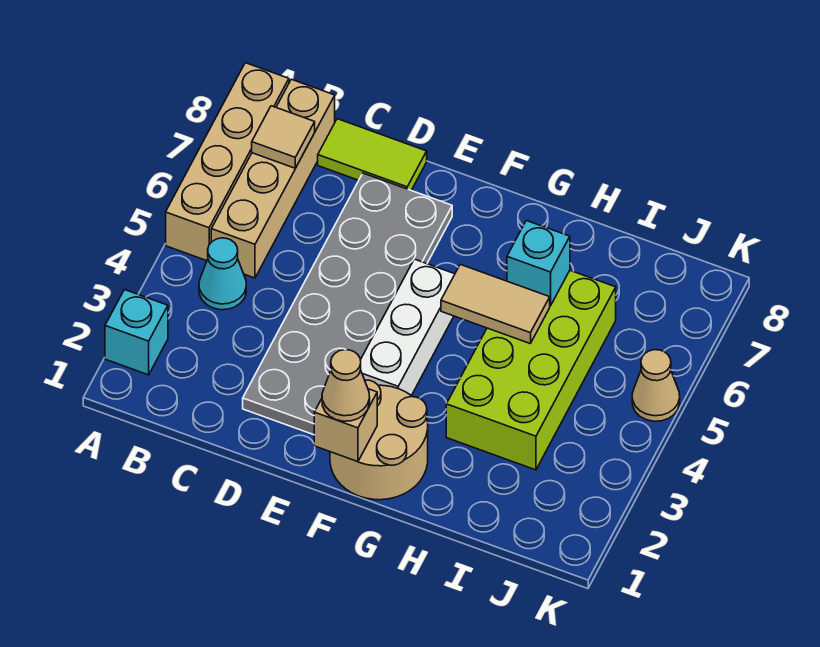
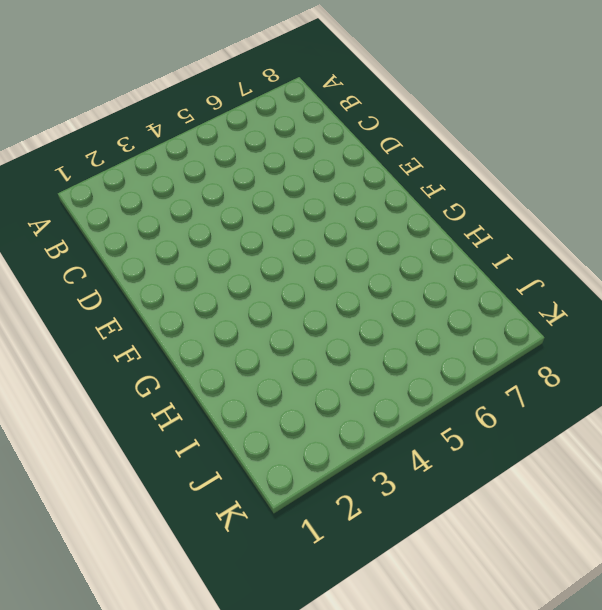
none -> cyan 1x1 brick [105,290,168,375]
none -> tan 1x4 brick [166,63,289,261]
none -> cyan 1x1 cone [199,238,246,310]

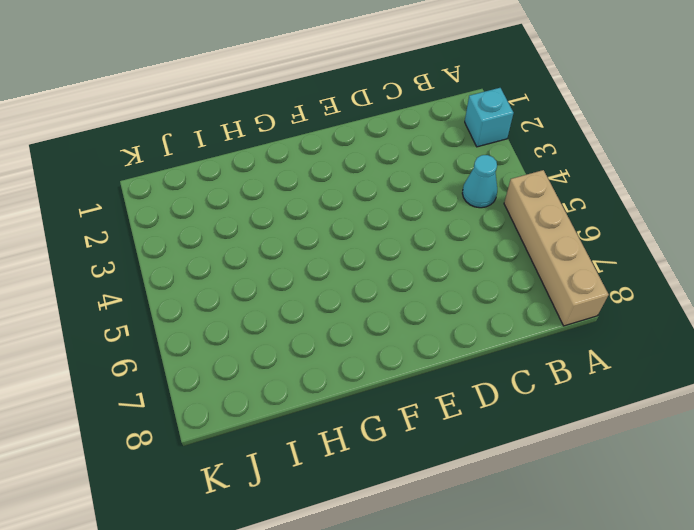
none -> tan 1x4 brick [211,79,335,278]
none -> lime 1x2 tile [318,119,427,190]
none -> grey 2x6 plate [243,173,452,435]

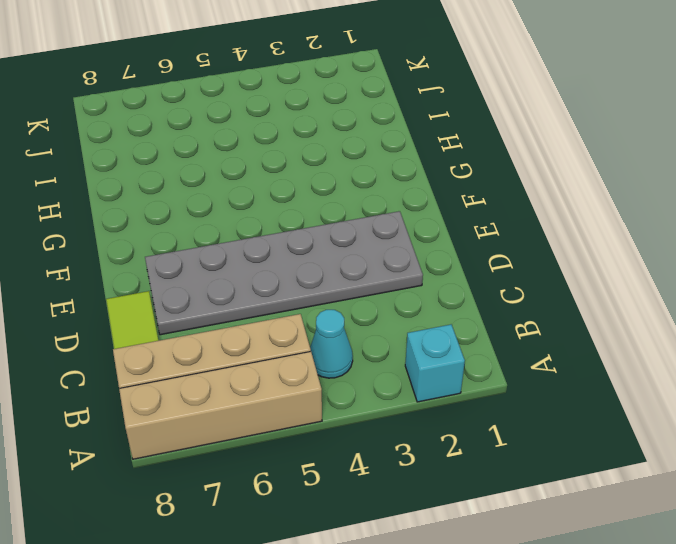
none -> tan 2x2 round brick [330,380,428,500]
none -> white 1x3 brick [361,259,455,396]
none -> lime 2x4 brick [446,271,616,470]

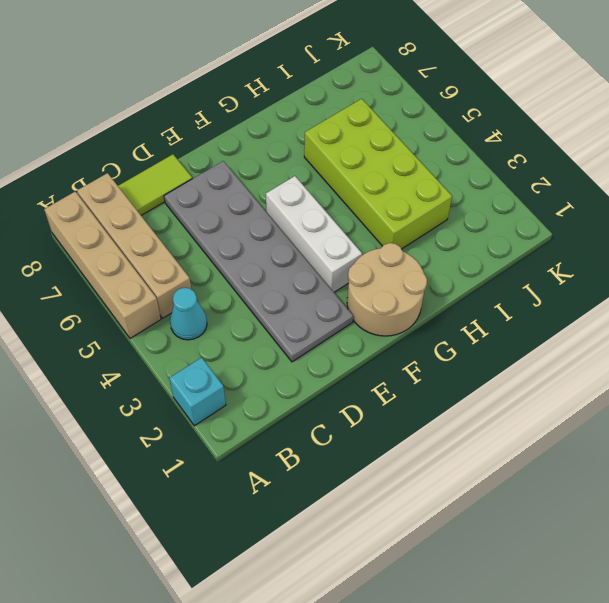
none -> tan 1x1 cone [632,350,680,421]
none -> tan 1x1 tile [252,106,315,168]
none -> tan 1x1 brick [314,389,377,462]

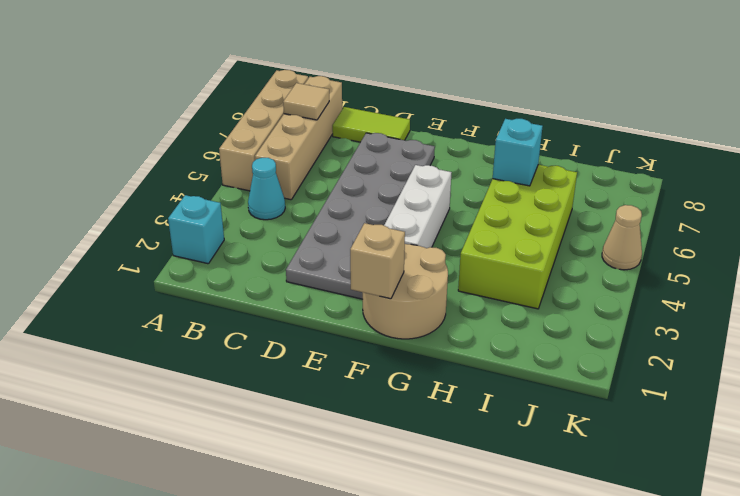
none -> tan 1x2 tile [441,264,550,343]
none -> tan 1x1 cone [322,350,370,421]

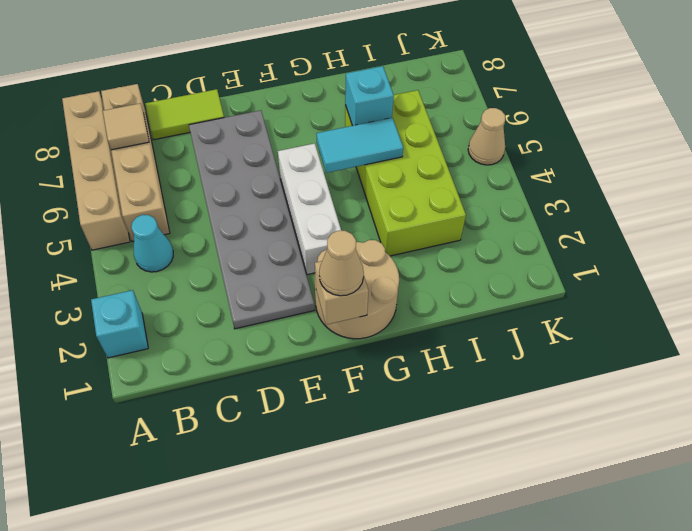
cyan 1x2 tile [316,118,403,173] -> tan 1x2 tile [441,264,550,343]

